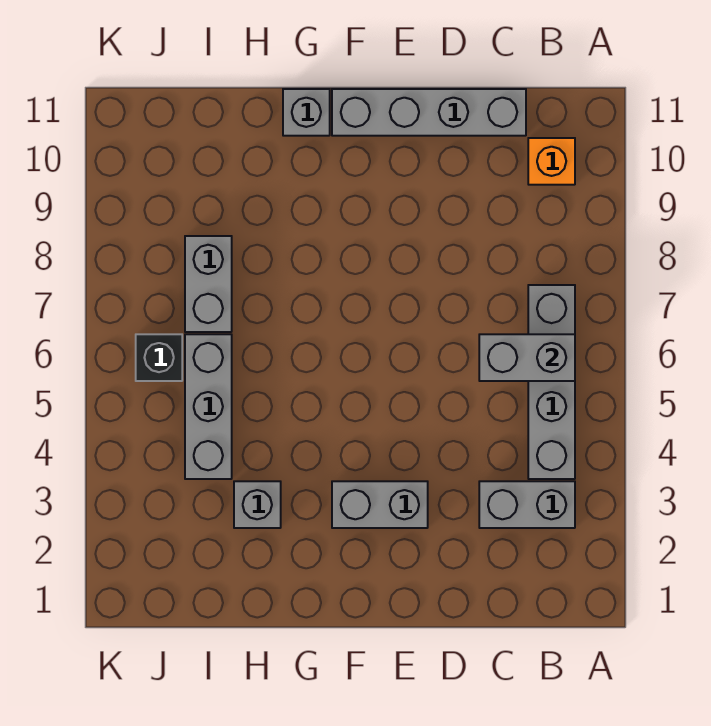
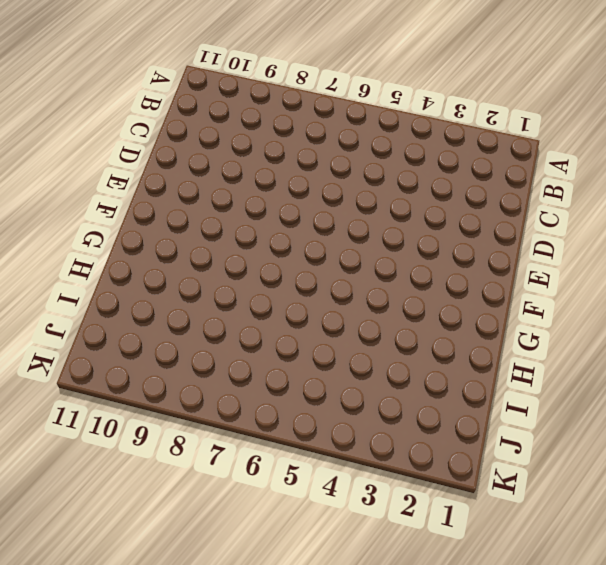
none -> grey 1x2 brick [479,481,575,528]
none -> grey 1x4 brick [528,285,575,479]

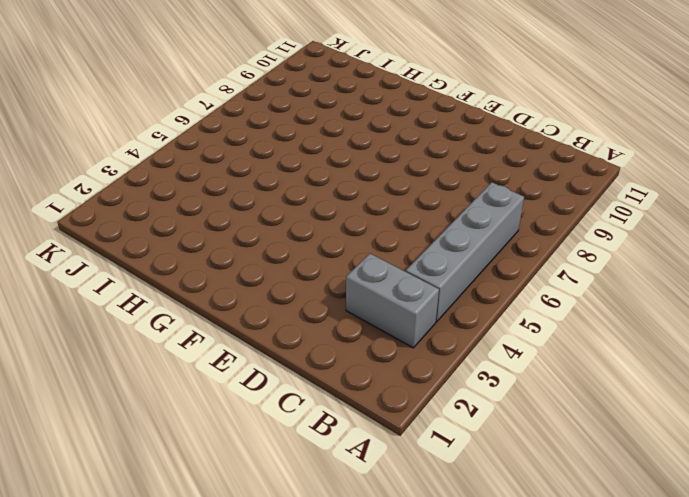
none -> orange 1x1 brick [528,138,575,185]
none -> grey 1x4 brick [332,89,526,136]

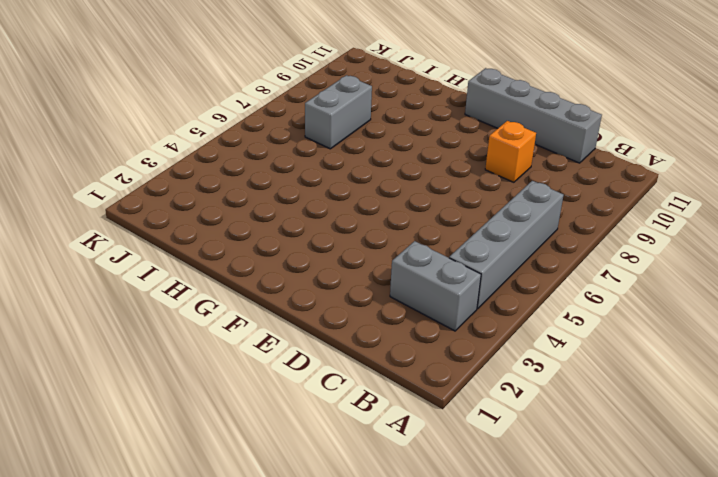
orange 1x1 brick [485,121,536,182] -> orange 1x1 brick moved to [528,138,575,185]
none -> grey 1x2 brick [332,481,428,528]
none -> grey 1x1 brick [283,89,330,136]

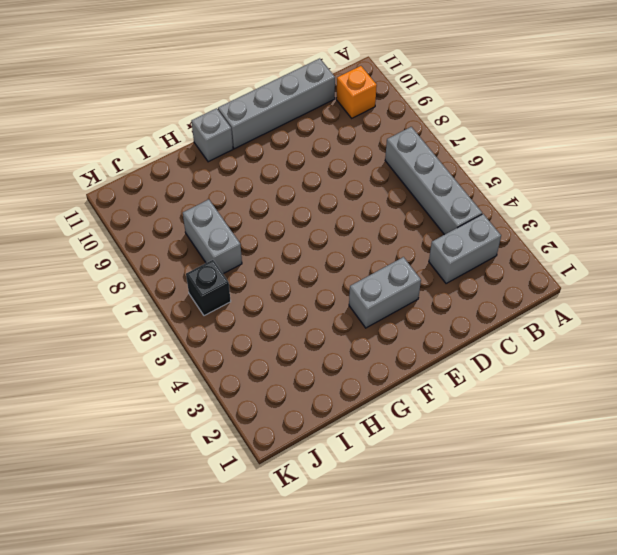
none -> grey 1x1 brick [234,481,281,528]
none -> grey 1x3 brick [185,334,232,479]

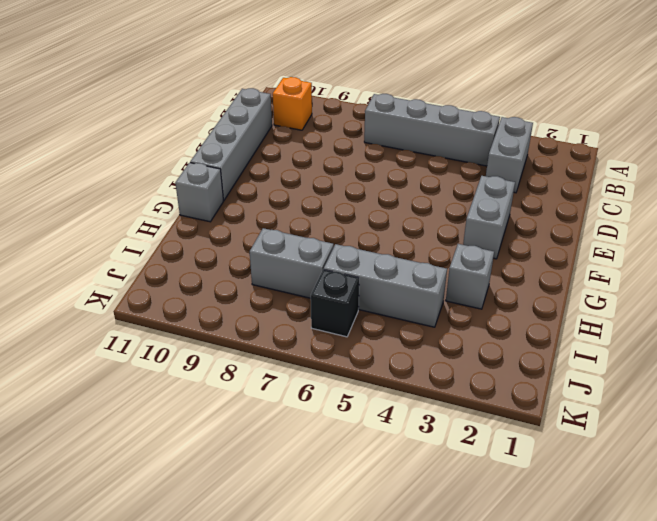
none -> grey 1x2 brick [479,334,575,381]

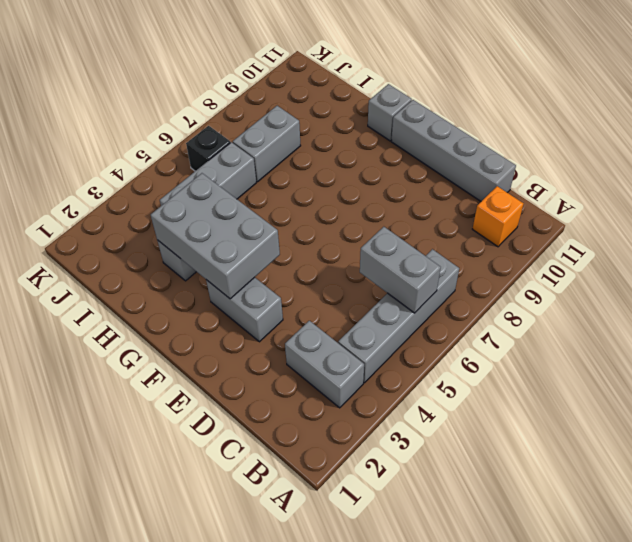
grey 2x3 brick [151,173,280,299] -> none

